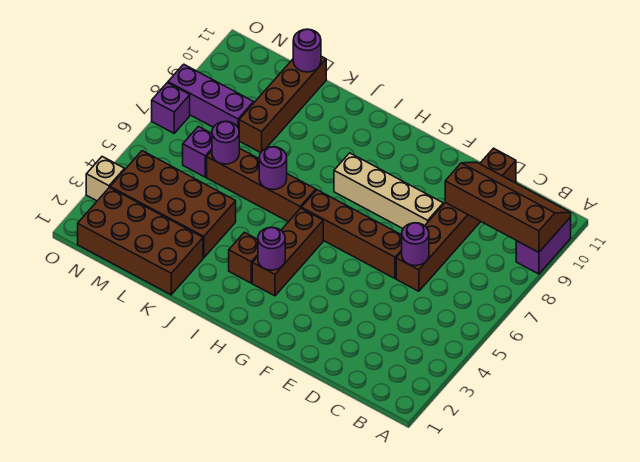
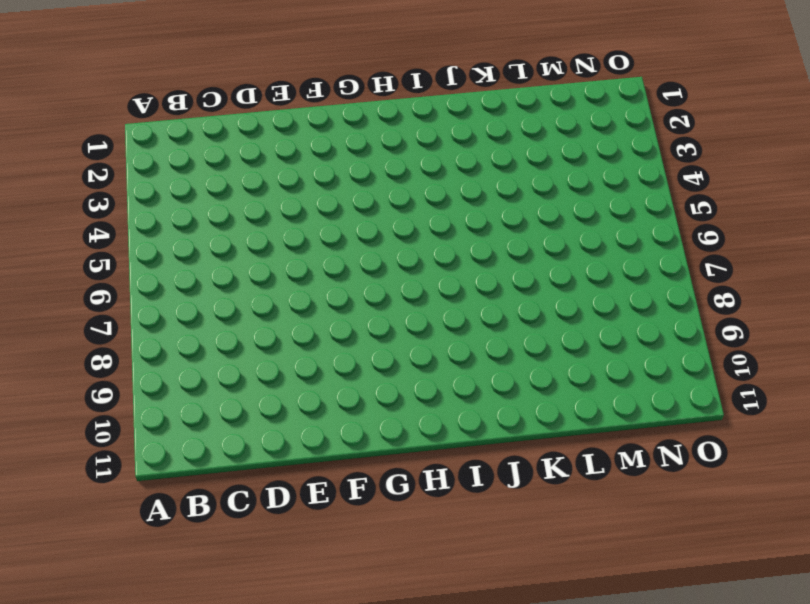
none -> purple 1x2 brick [516,217,571,274]
none -> brown 1x6 brick [396,148,516,291]
none -> brown 1x4 brick [301,190,402,278]

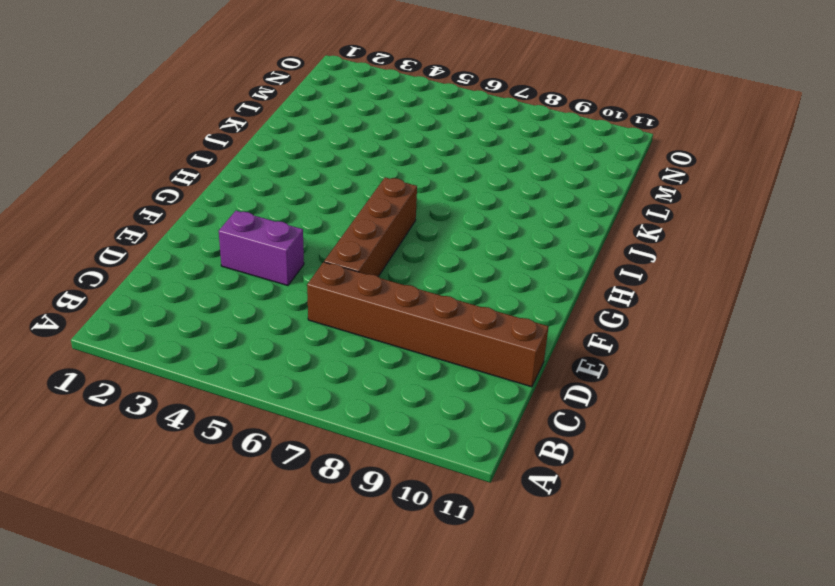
purple 1x2 brick [219,211,304,286] -> purple 1x2 brick moved to [516,217,571,274]
none -> tan 1x4 brick [334,153,443,228]
none -> brown 1x3 brick [252,208,323,296]
none -> brown 1x1 brick [229,232,258,283]

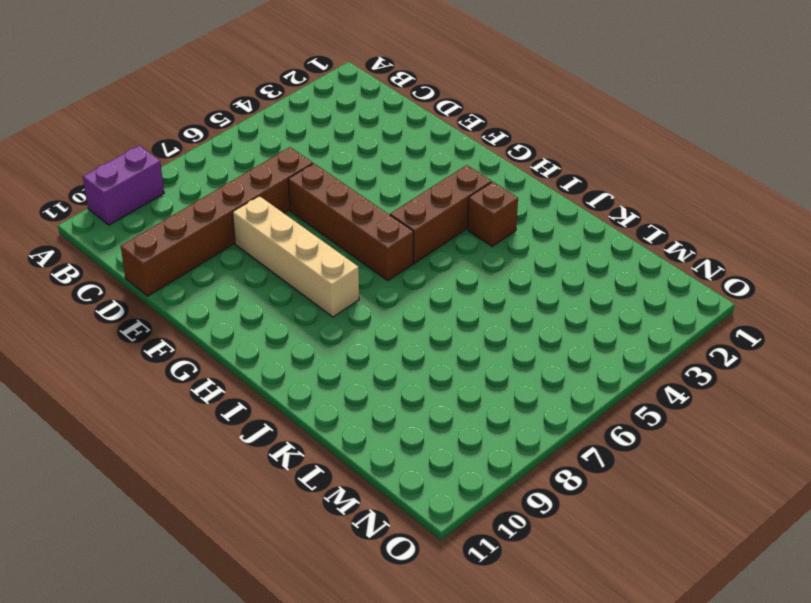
none -> brown 1x4 brick [207,148,316,222]
none -> brown 2x4 brick [78,188,203,295]
none -> brown 2x4 brick [110,151,236,258]

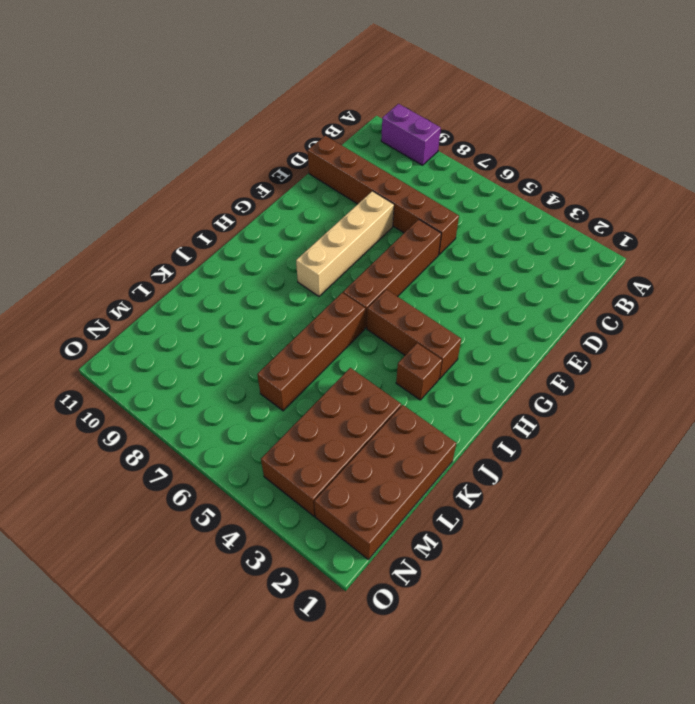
none -> brown 1x4 brick [239,56,326,153]
none -> purple 1x1 brick [183,127,212,177]
none -> purple 1x3 brick [168,64,254,128]

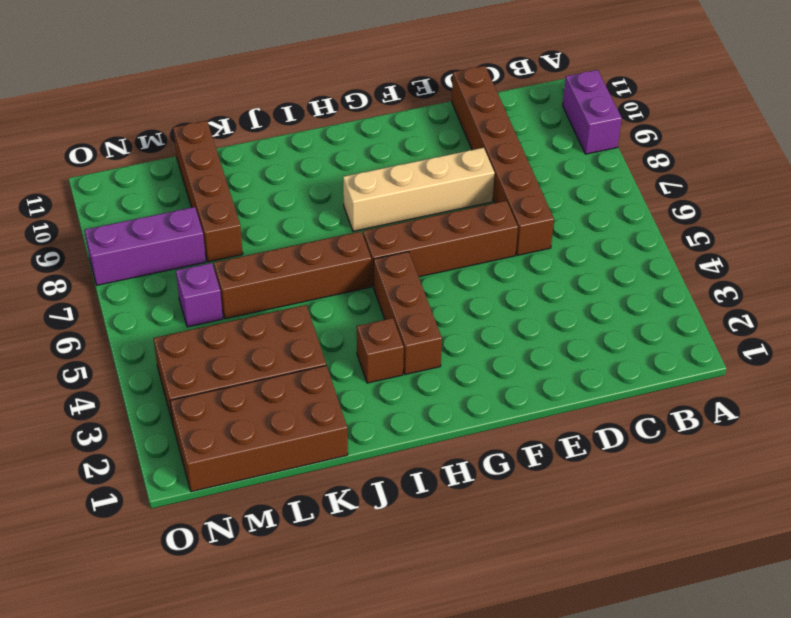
none -> tan 1x1 brick [86,157,125,201]
none -> purple 1x1 brick [152,83,190,133]
none -> brown 2x4 slope [445,162,571,252]

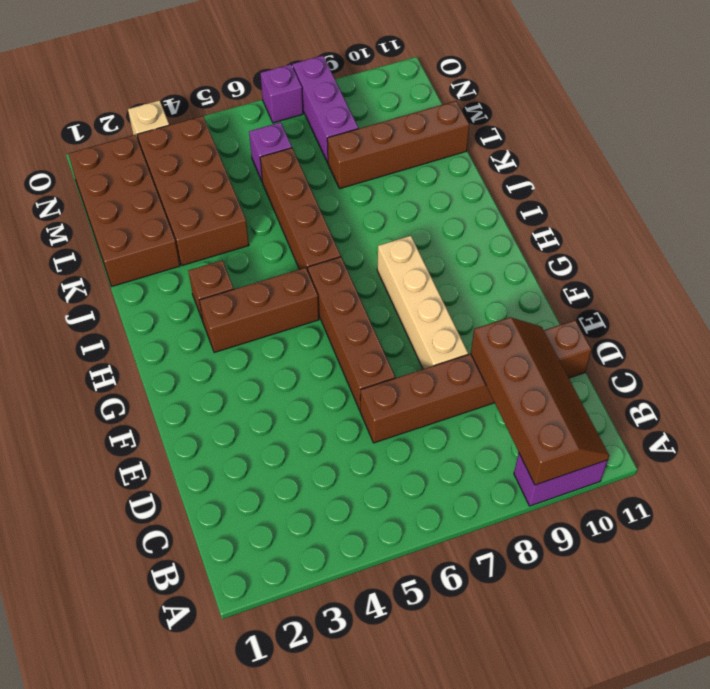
none -> purple 1x1 round brick [402,223,429,266]
none -> purple 1x1 round brick [258,227,285,270]
none -> purple 1x1 round brick [259,147,287,190]

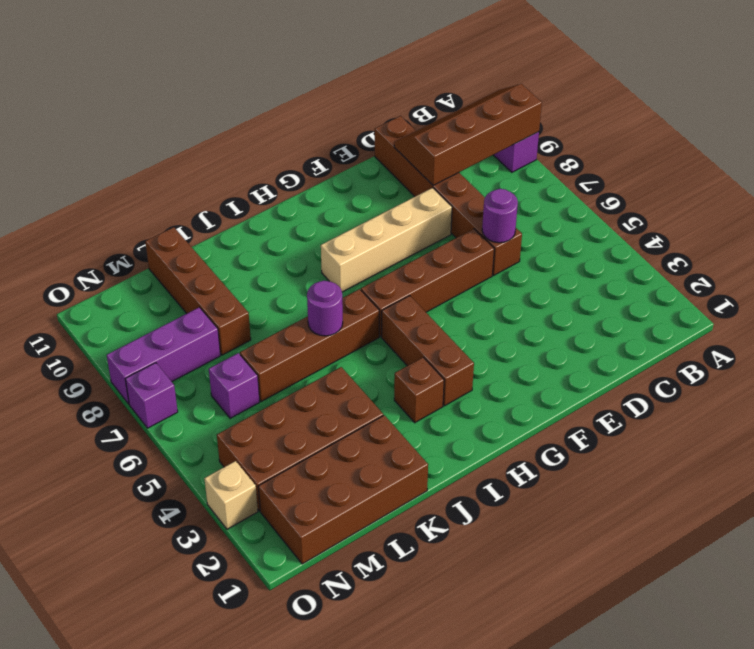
none -> purple 1x1 round brick [258,227,285,270]
none -> purple 1x1 round brick [212,121,239,164]
none -> purple 1x1 round brick [293,29,321,72]

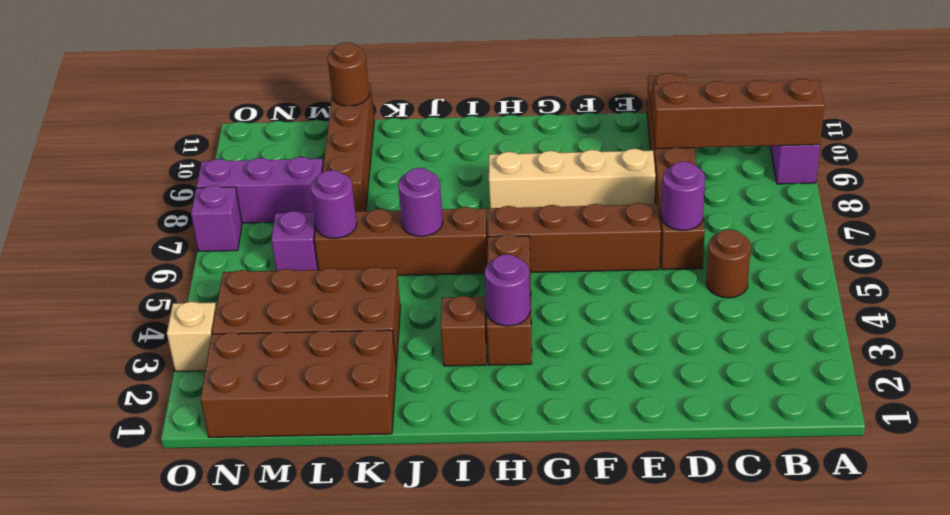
brown 1x1 round brick [706,229,751,298] -> none
brown 1x1 round brick [327,42,369,106] -> purple 1x1 round brick [293,29,321,72]

